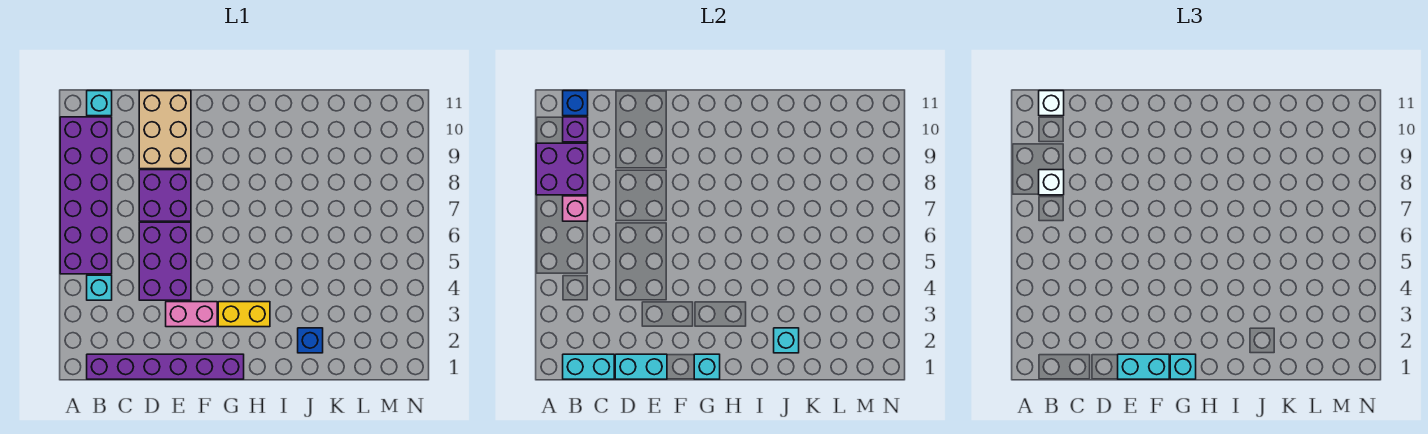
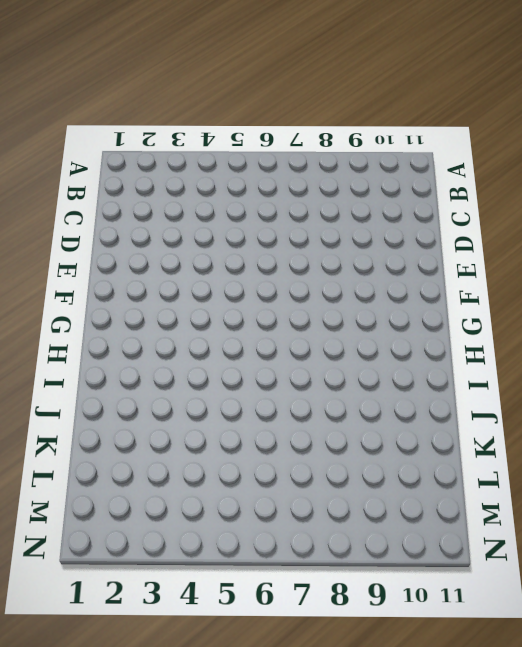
none -> purple 2x6 brick [60,117,112,274]
none -> purple 1x6 brick [87,354,244,379]
none -> cyan 1x1 brick [87,275,112,300]

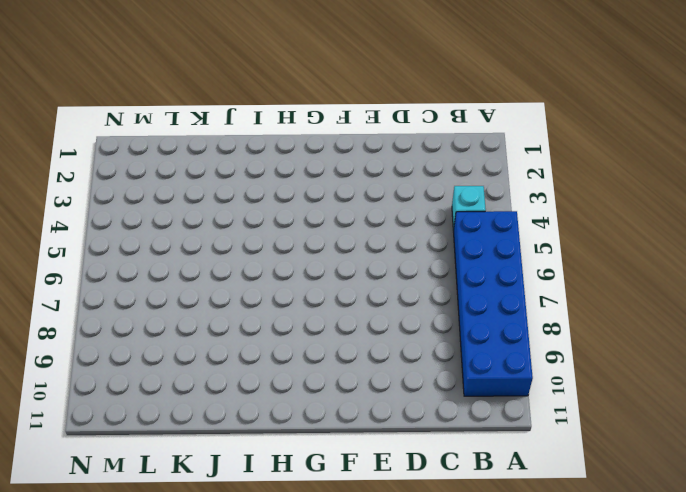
blue 2x6 brick [454,211,533,396] -> purple 2x6 brick [60,117,112,274]
none -> purple 1x6 brick [87,354,244,379]
none -> cyan 1x1 brick [87,91,112,116]
none -> purple 2x3 brick [139,222,191,300]

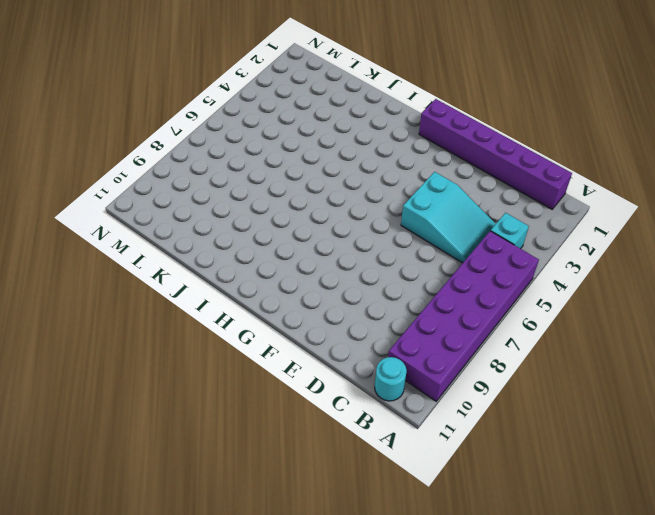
cyan 1x1 round brick [375,357,407,401] -> cyan 1x1 brick [87,91,112,116]
cyan 2x3 slope [401,172,496,263] -> purple 2x3 brick [139,222,191,300]
none -> purple 2x2 brick [139,170,191,221]
none -> tan 2x3 brick [139,91,191,169]
none -> pink 1x2 brick [166,302,217,327]

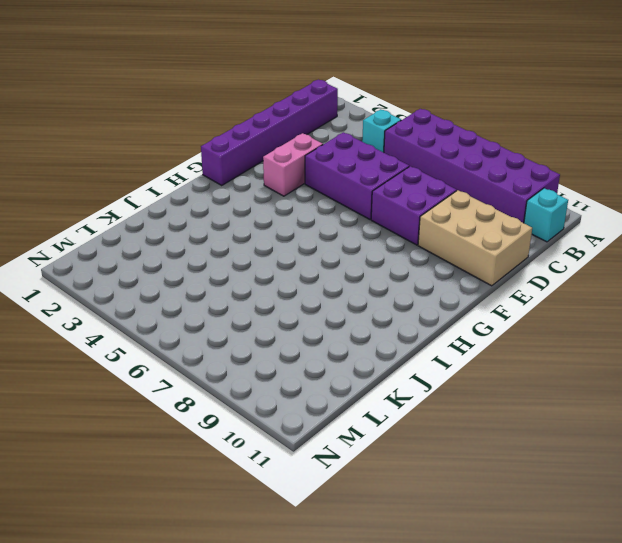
none -> yellow 1x2 brick [218,302,270,327]
none -> blue 1x1 brick [298,328,323,353]
none -> purple 2x2 brick [536,143,588,195]

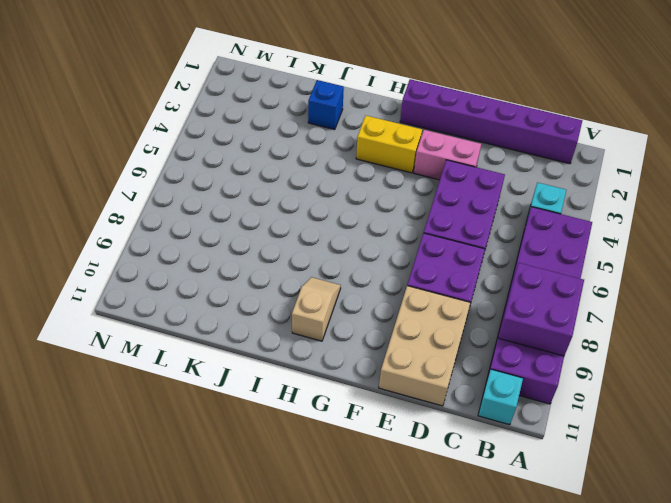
tan 1x2 slope [292,277,341,341] -> none
none -> cyan 1x2 brick [563,354,614,379]
none -> pink 1x1 brick [563,196,588,221]
none -> purple 1x1 brick [563,117,588,142]

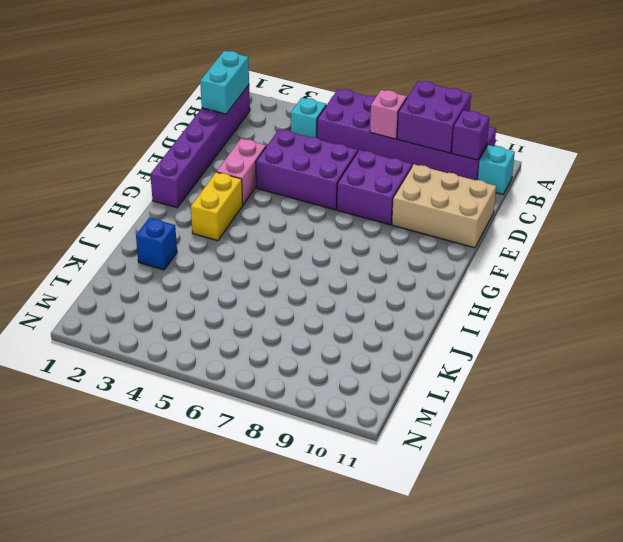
none -> blue 1x1 brick [563,91,588,116]
none -> cyan 1x2 brick [615,354,667,379]
none -> cyan 1x1 brick [694,354,720,379]

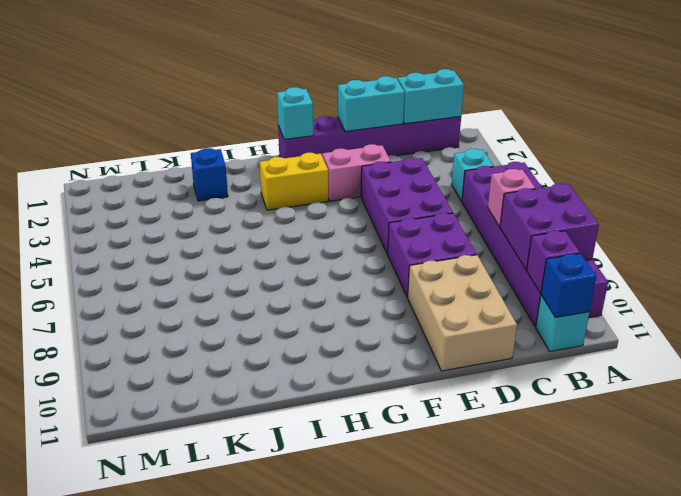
none -> cyan 1x1 brick [774,328,799,353]
none -> white 1x1 brick [1039,170,1064,195]
none -> white 1x1 brick [1039,91,1064,116]

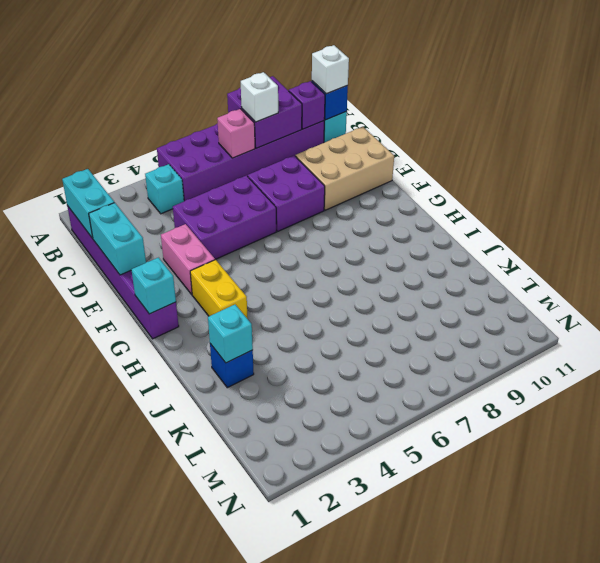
none -> cyan 1x2 brick [1118,354,1169,379]
none -> cyan 1x1 brick [1170,354,1196,379]

